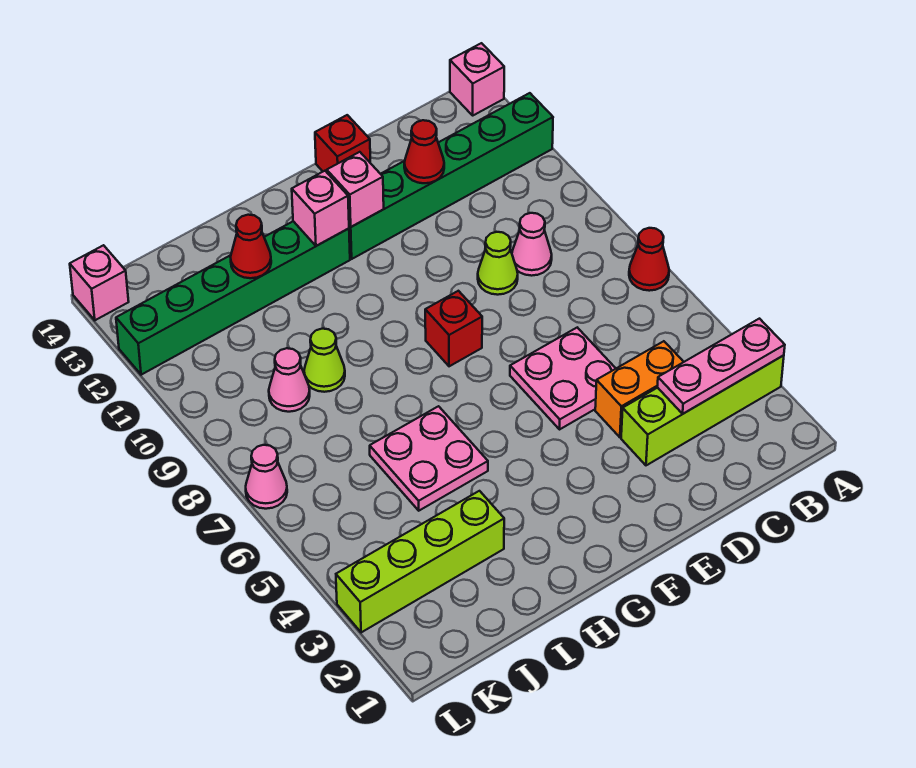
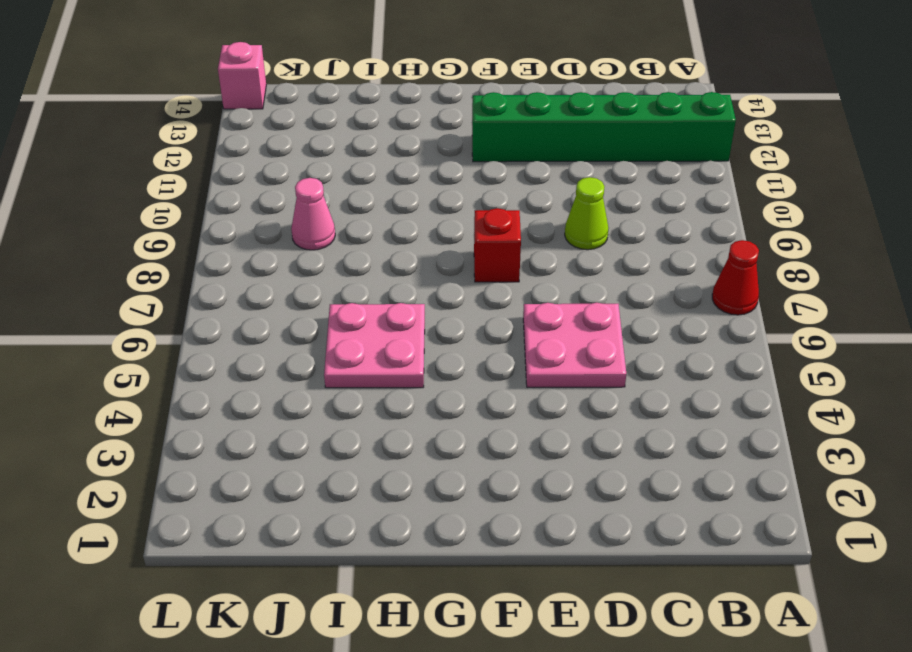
none -> lime 1x4 brick [621,355,784,465]
none -> pink 1x1 brick [450,43,504,115]
none -> orange 1x2 brick [595,341,683,437]

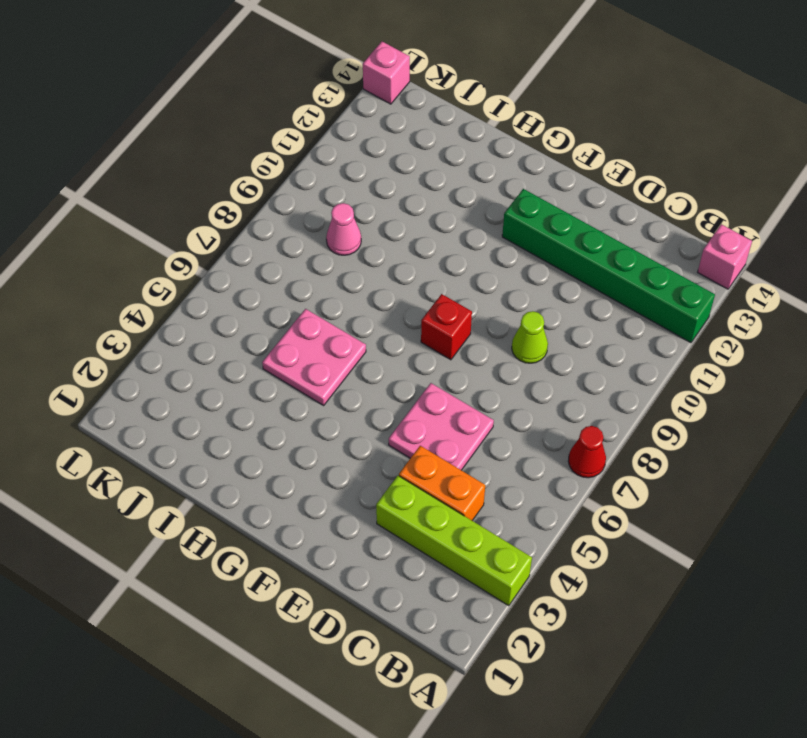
none -> pink 1x1 cone [512,213,552,276]
none -> red 1x1 brick [315,115,370,172]
none -> green 1x6 brick [116,221,350,375]

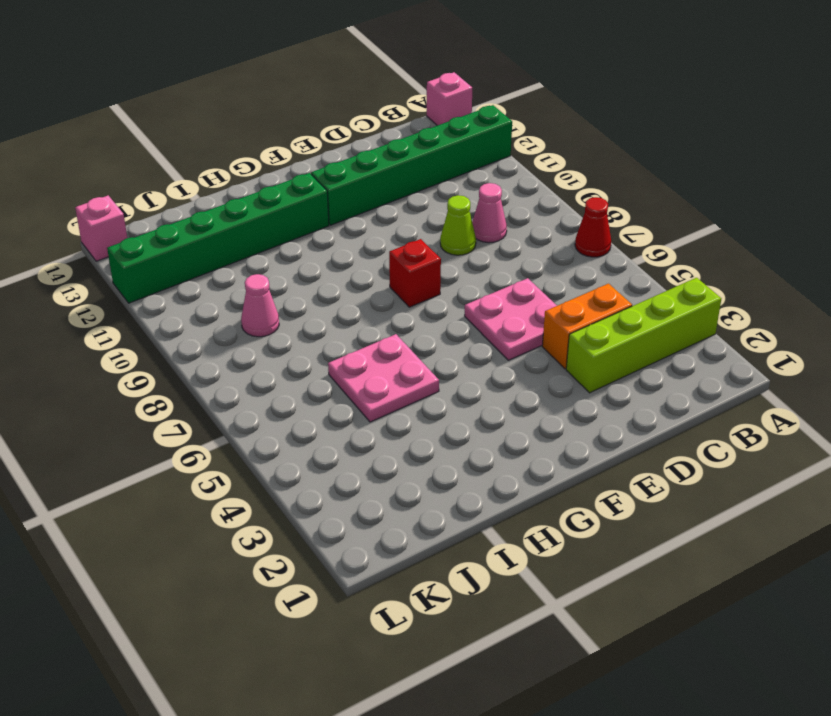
none -> red 1x1 brick [315,115,370,172]
none -> lime 1x4 brick [336,491,504,633]
none -> lime 1x1 cone [304,329,345,392]

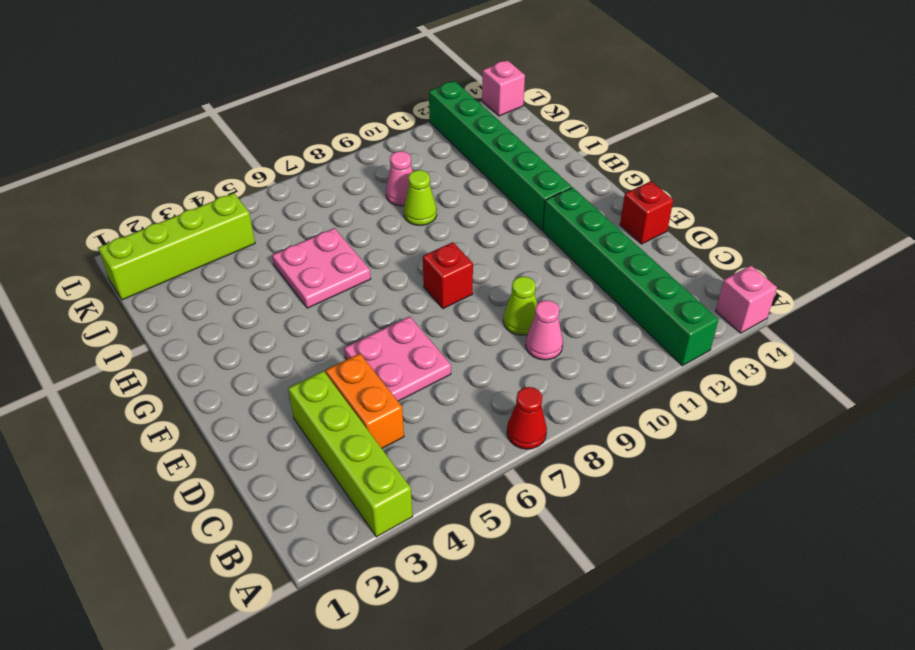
lime 1x4 brick [98,193,255,300] -> lime 1x4 brick turned to [336,491,504,633]
none -> pink 1x1 cone [246,445,287,509]
none -> pink 1x3 plate [657,319,785,414]
none -> red 1x1 cone [404,120,444,183]

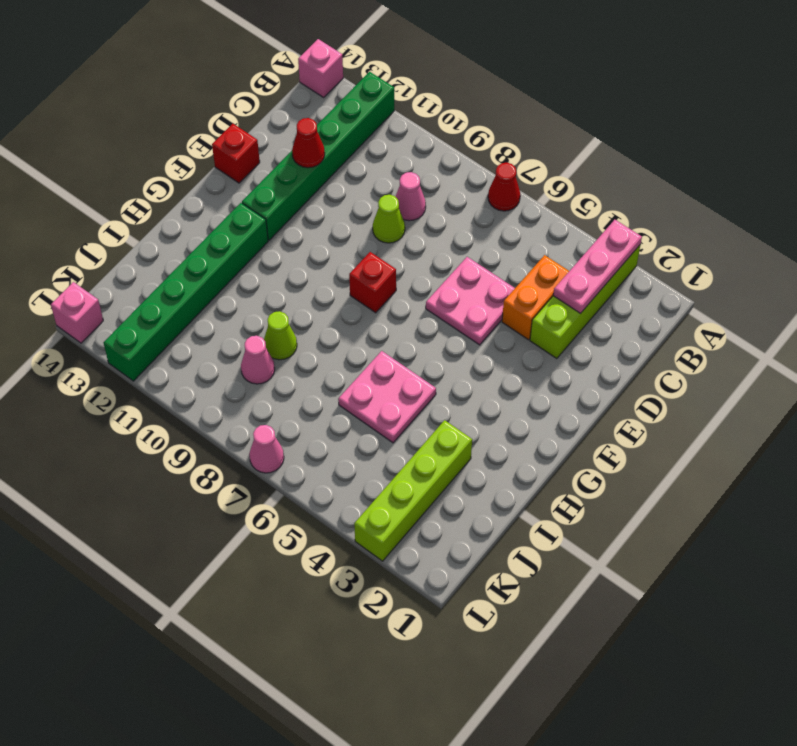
none -> pink 1x1 brick [327,152,384,227]
none -> pink 1x1 brick [292,171,349,246]
none -> red 1x1 cone [231,215,271,278]

